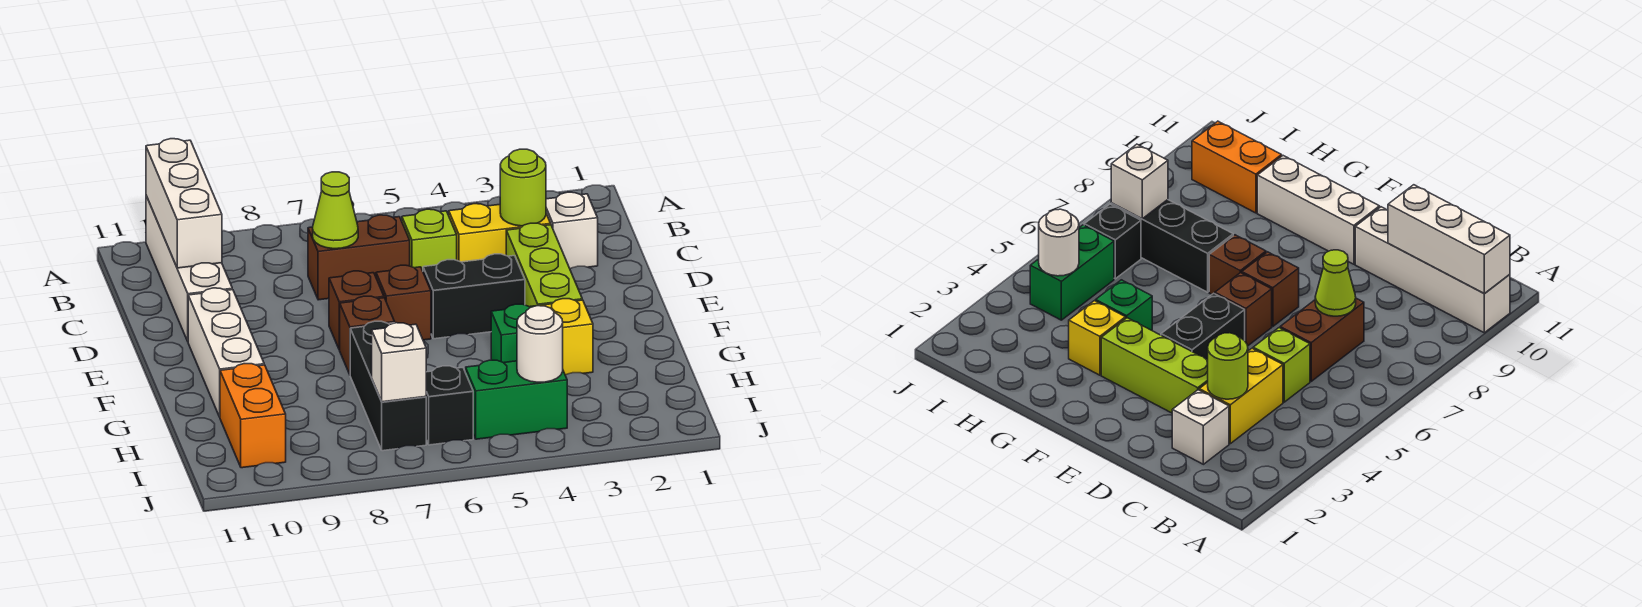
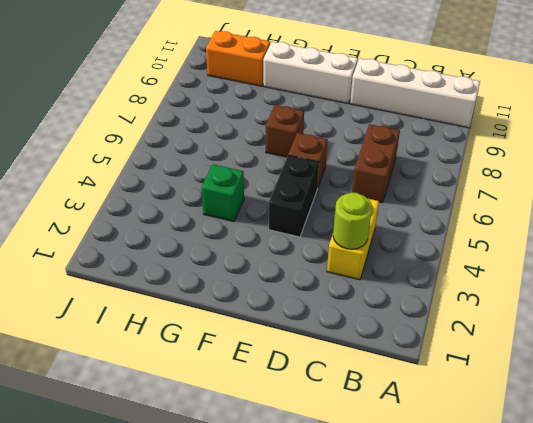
none -> white 1x1 brick [546,192,598,269]
none -> lime 1x1 brick [402,209,457,271]
none -> lime 1x3 brick [506,223,582,307]

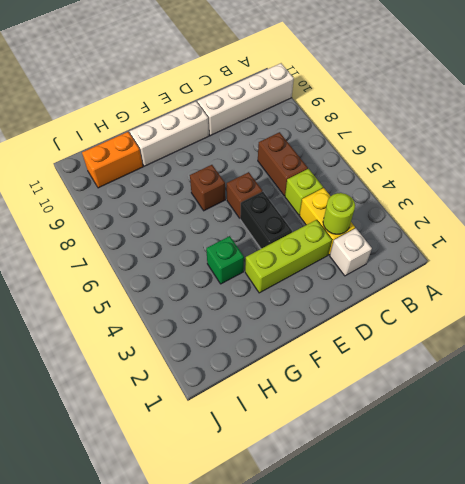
none -> brown 1x1 brick [329,271,384,350]
none -> yellow 1x1 brick [539,299,593,375]
none -> black 1x3 brick [350,321,426,451]

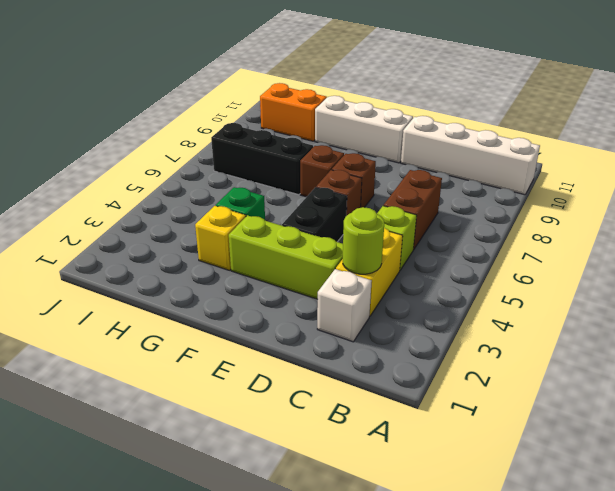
none -> green 1x2 brick [466,360,567,439]
none -> black 1x1 brick [426,366,473,445]
none -> white 1x3 brick [146,139,222,268]

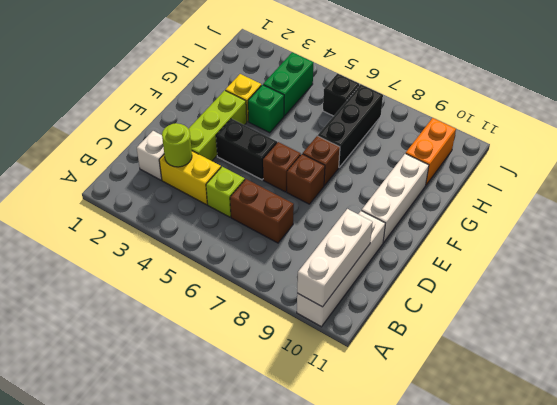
green 1x2 brick [263,52,313,116] -> green 1x2 brick turned to [466,360,567,439]
none -> lime 1x1 cone [313,172,358,249]
none -> white 1x1 round brick [517,306,563,382]
none -> white 1x1 brick [372,323,426,402]

